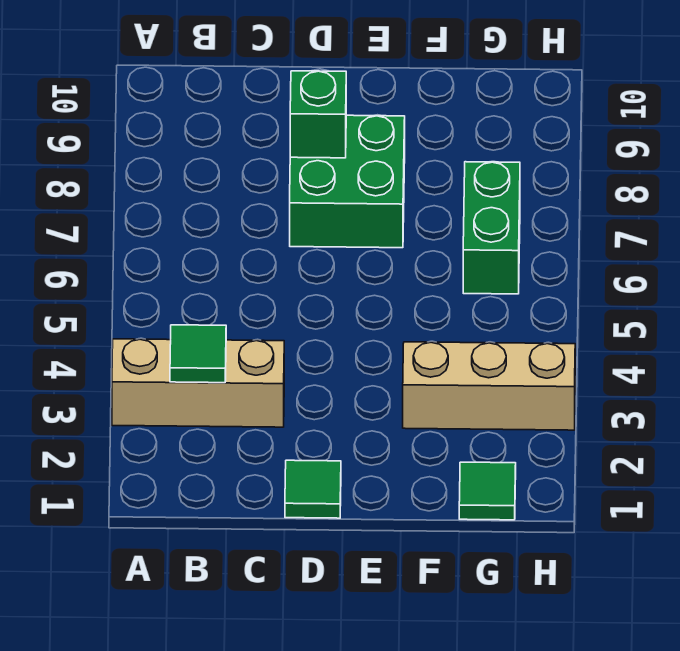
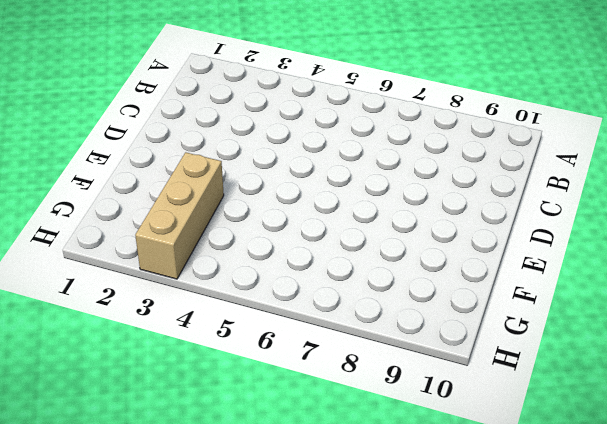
none -> tan 1x3 brick [112,339,284,427]
none -> green 1x1 tile [285,460,341,518]

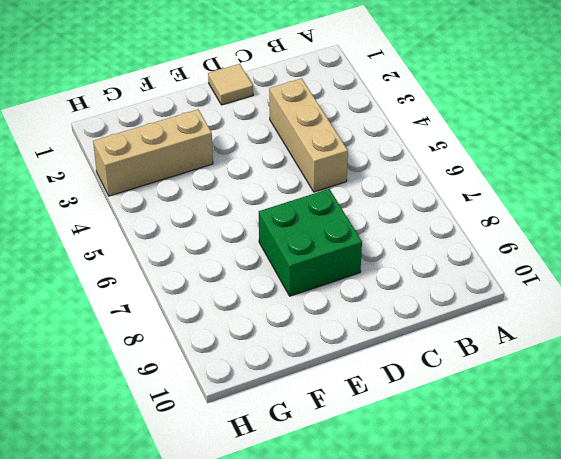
tan 1x3 brick [269,78,348,192] -> tan 1x3 brick turned to [112,339,284,427]
tan 1x1 tile [208,64,253,105] -> green 1x1 tile [285,460,341,518]
none -> green 1x1 tile [459,462,516,520]
none -> green 1x2 brick [463,162,520,294]

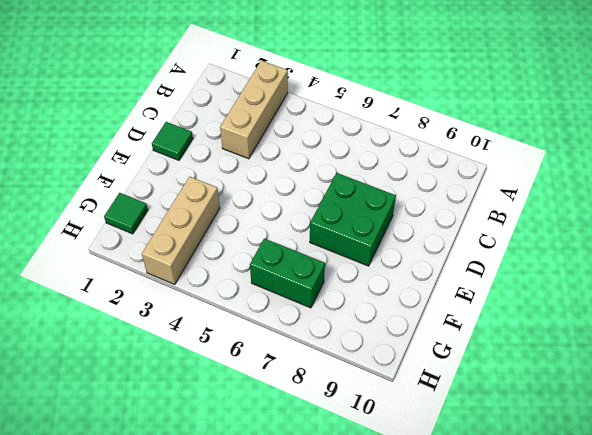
none -> green 1x1 tile [170,325,226,383]
none -> green 1x1 brick [290,71,346,158]

